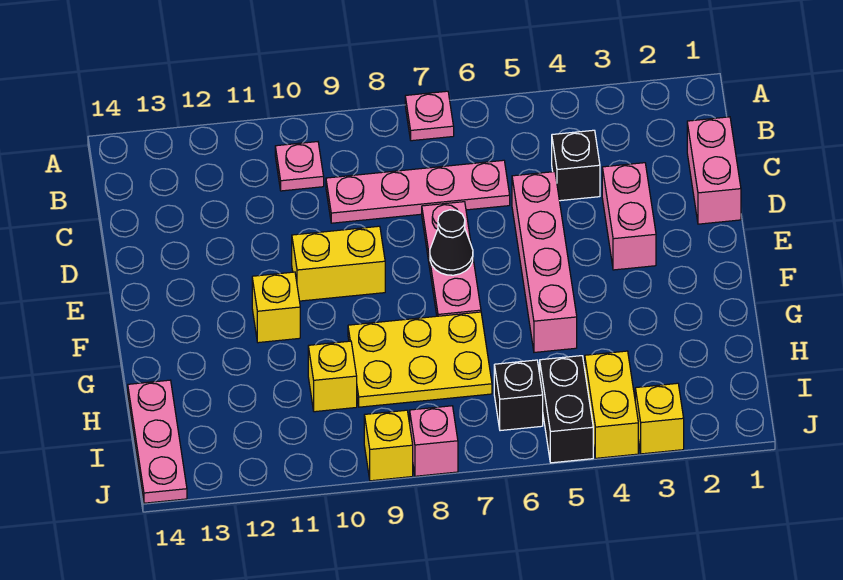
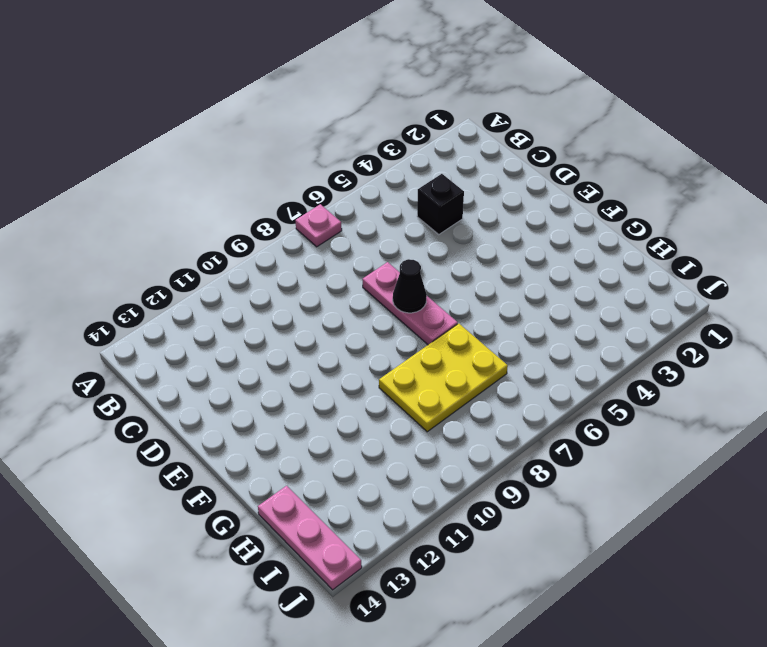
none -> pink 1x1 plate [275,142,324,191]
none -> pink 1x2 brick [687,117,741,224]
none -> pink 1x4 plate [326,160,510,223]

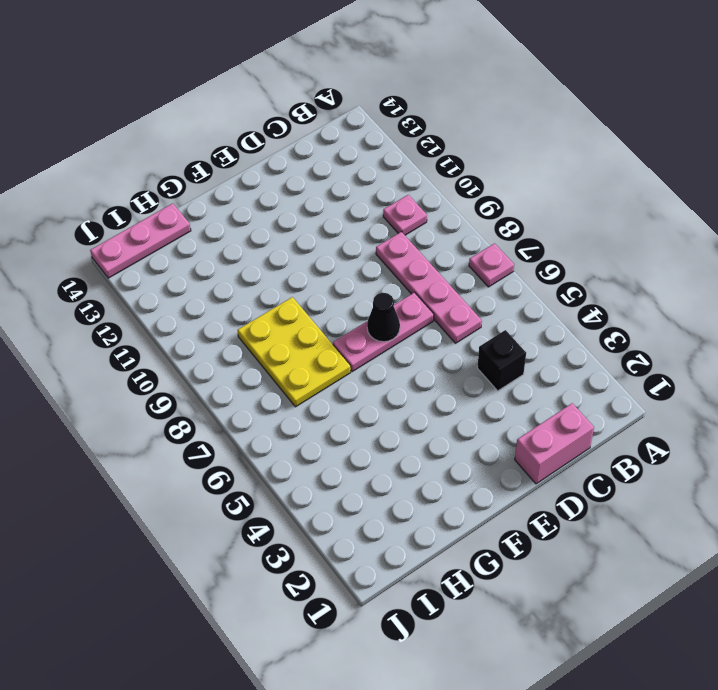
none -> pink 1x2 brick [602,163,656,270]
none -> pink 1x4 brick [512,172,577,352]
none -> yellow 1x2 brick [292,226,385,301]

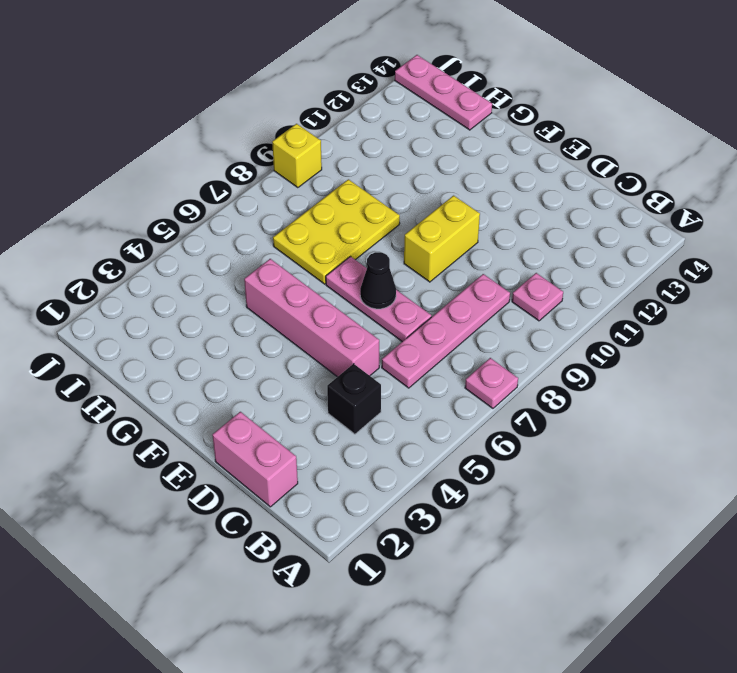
none -> pink 1x2 brick [602,163,656,270]
none -> yellow 1x1 brick [252,272,300,343]
none -> yellow 1x1 brick [308,341,357,412]

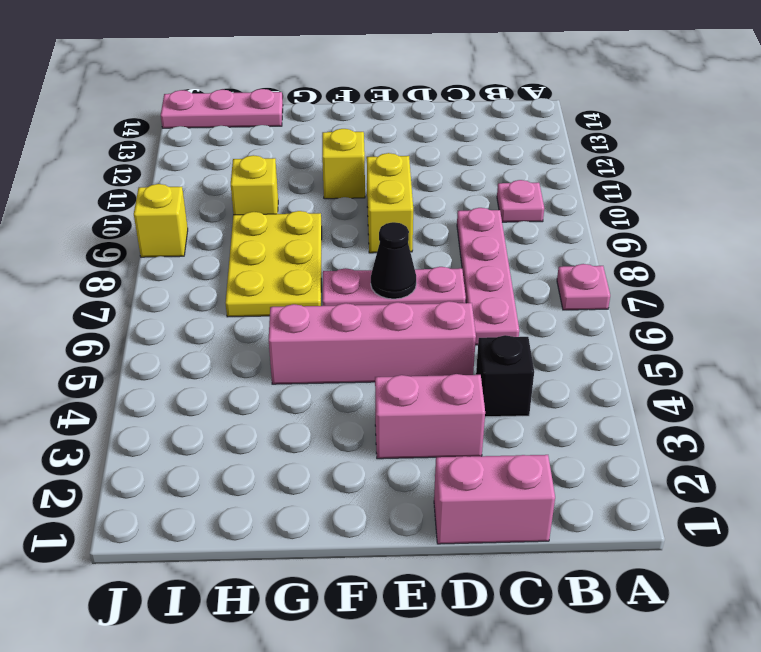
none -> yellow 1x2 brick [585,351,638,458]
none -> black 1x2 brick [540,356,593,463]
none -> black 1x1 brick [494,360,543,431]

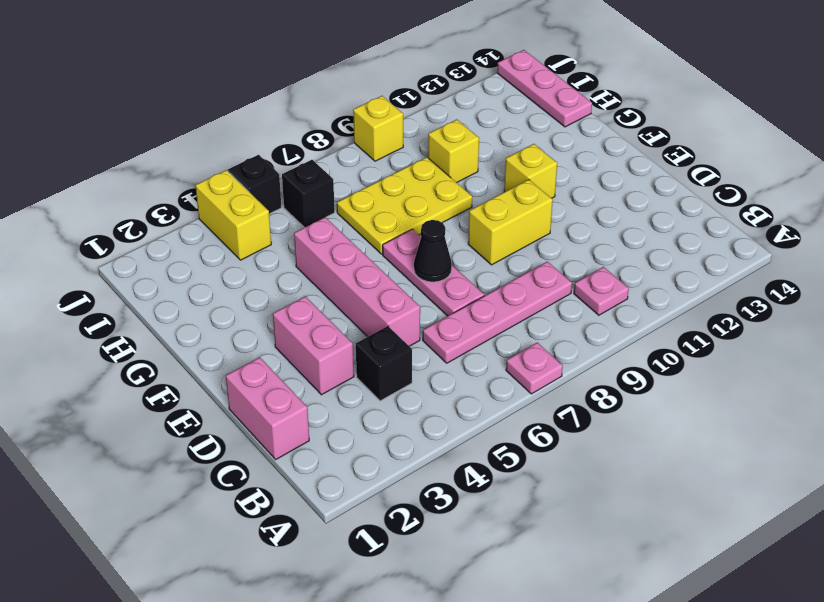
black 1x1 brick [228,155,281,214] -> black 1x2 brick [540,356,593,463]
none -> yellow 1x1 brick [635,383,684,454]
none -> pink 1x1 brick [410,406,458,476]

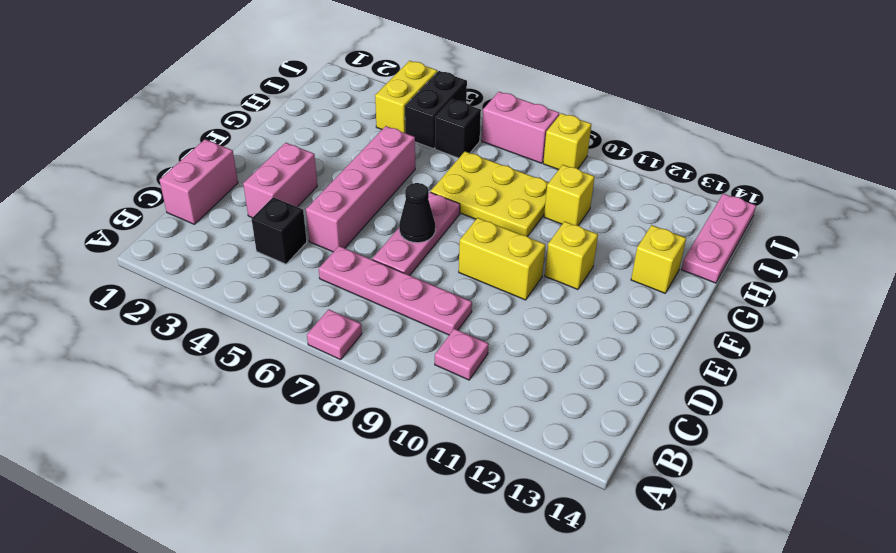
yellow 1x1 brick [631,225,686,293] -> yellow 1x1 brick moved to [635,383,684,454]
pink 1x2 brick [482,92,559,163] -> pink 1x1 brick [410,406,458,476]

